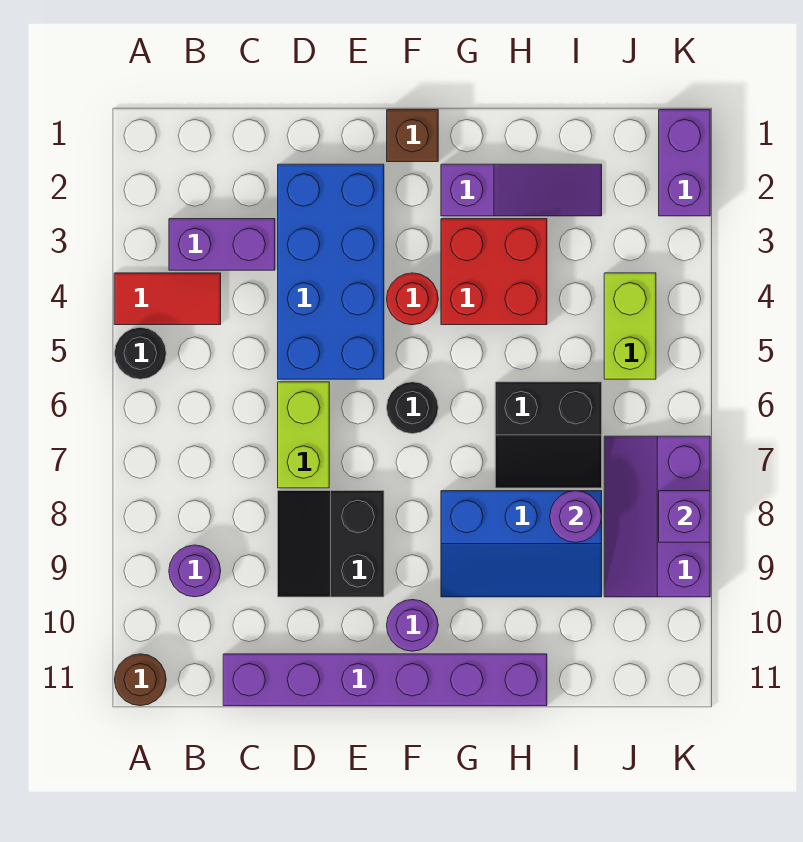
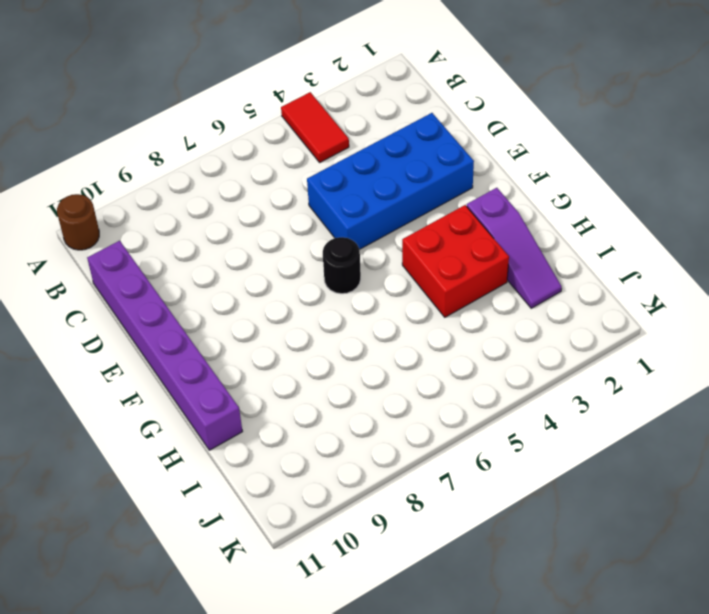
none -> black 1x1 round brick [114,327,166,379]
none -> purple 1x2 brick [169,219,275,270]
none -> purple 1x1 round brick [169,545,221,597]

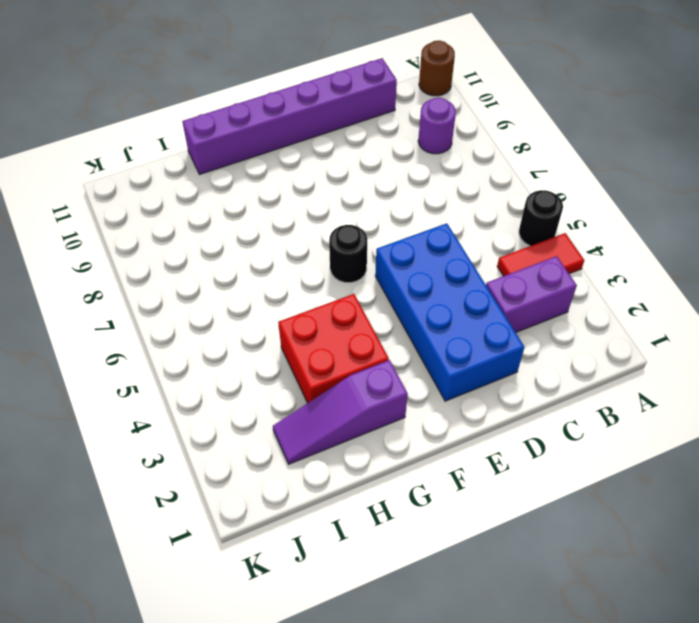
none -> lime 1x2 brick [278,382,329,488]
none -> black 2x2 slope [278,491,384,597]
none -> brown 1x1 brick [387,110,438,162]

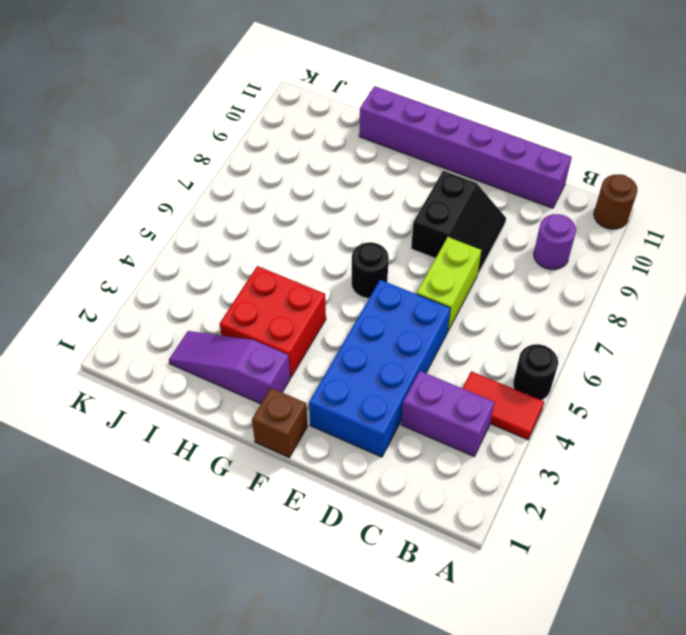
none -> red 1x1 round brick [387,273,438,325]
none -> purple 1x1 round brick [387,600,438,651]
none -> blue 2x3 slope [441,491,602,597]

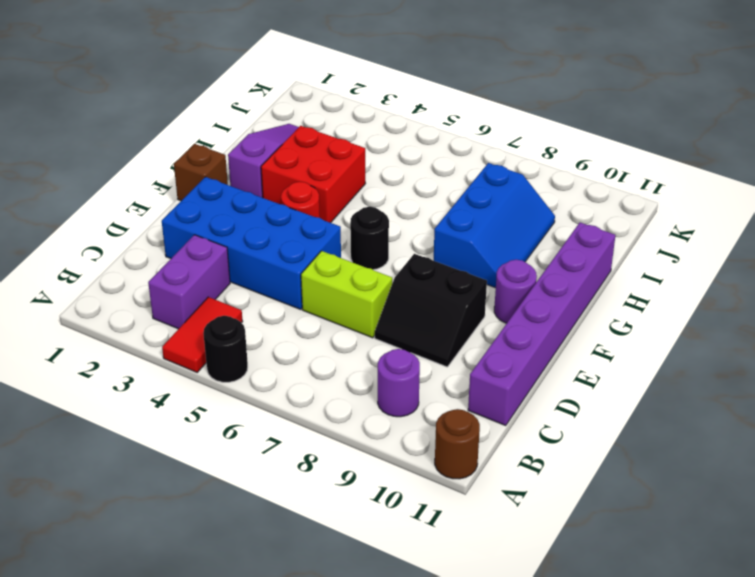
none -> black 2x2 slope [495,382,602,488]
none -> lime 1x2 brick [604,273,656,379]
none -> purple 2x3 slope [604,436,710,597]

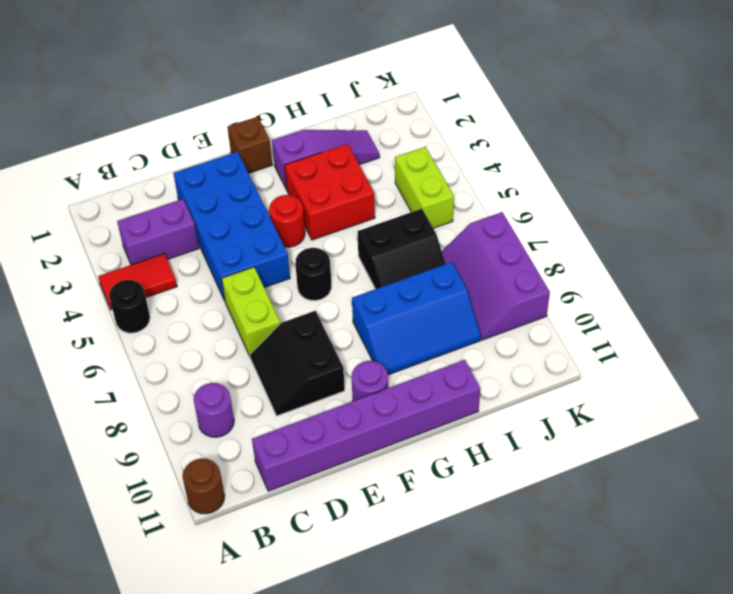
none -> purple 1x2 brick [659,110,710,216]
none -> purple 1x1 round brick [550,491,602,542]
none -> purple 1x1 brick [659,491,710,542]

